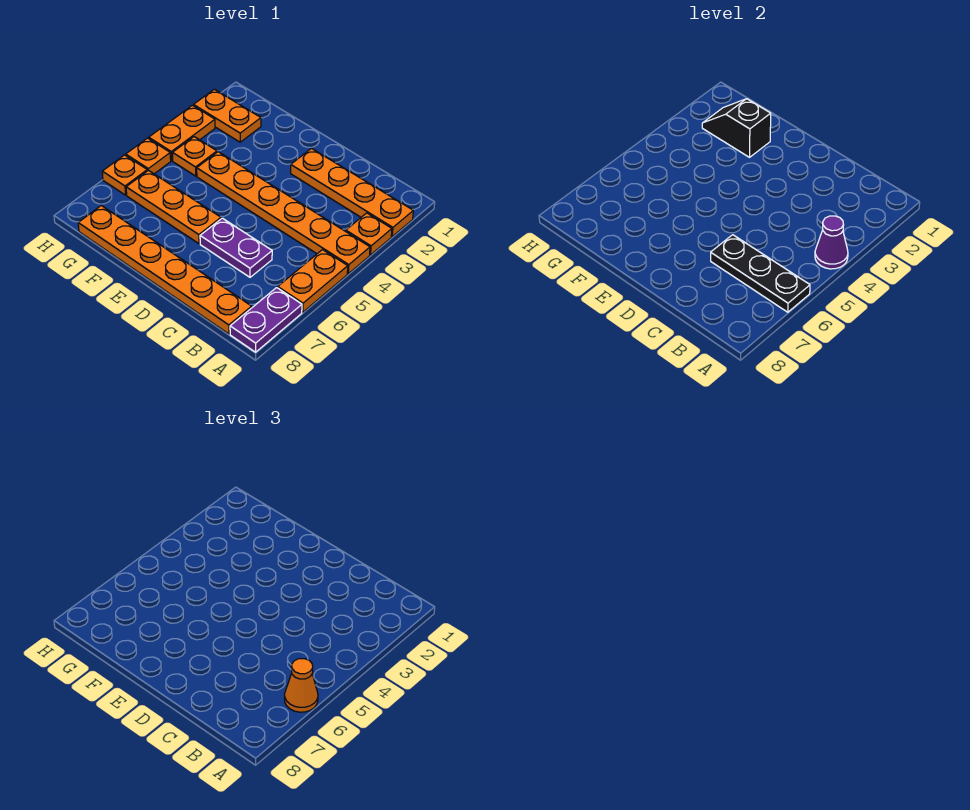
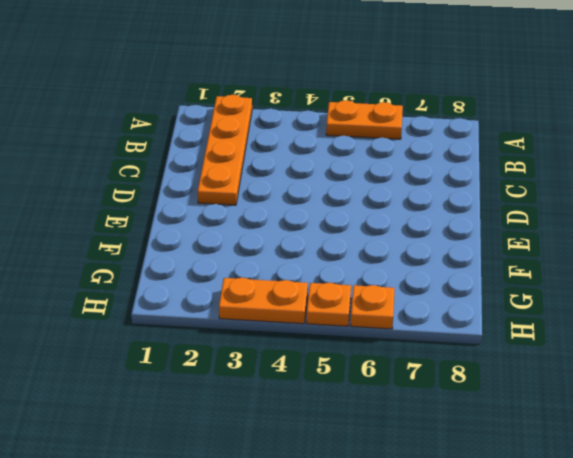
none -> orange 1x1 plate [346,213,392,255]
none -> orange 1x6 plate [197,152,370,274]
none -> purple 1x2 plate [230,288,302,352]

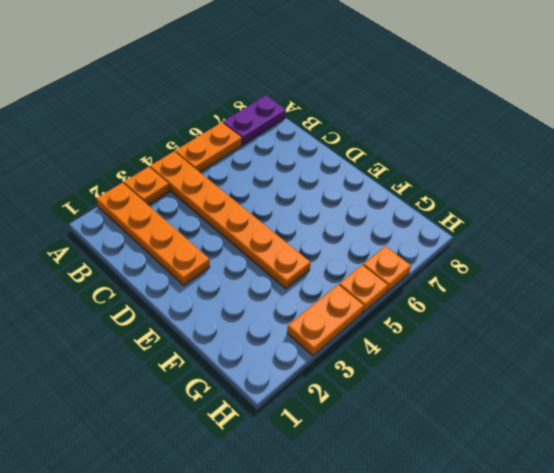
none -> orange 1x6 plate [78,206,252,334]
none -> purple 1x2 plate [200,218,272,277]
none -> orange 1x3 plate [126,170,221,244]

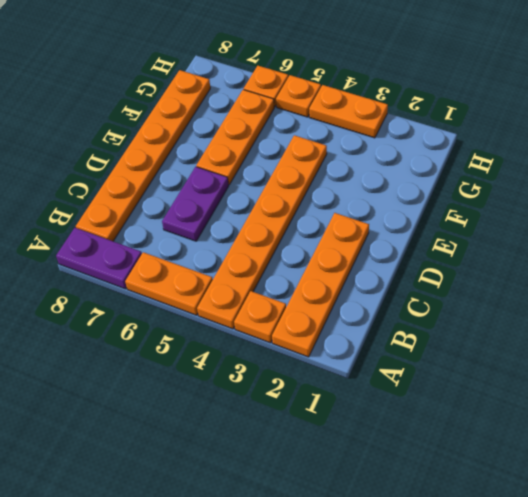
none -> orange 1x2 plate [194,89,261,142]
none -> orange 1x1 plate [173,137,217,176]
none -> purple 1x1 cone [815,216,848,269]

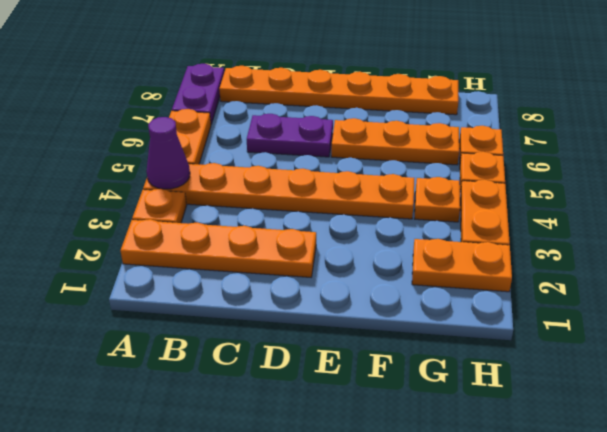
none -> black 1x3 plate [711,235,810,312]
none -> black 1x2 slope [702,99,771,157]
none -> orange 1x1 cone [284,659,318,712]

